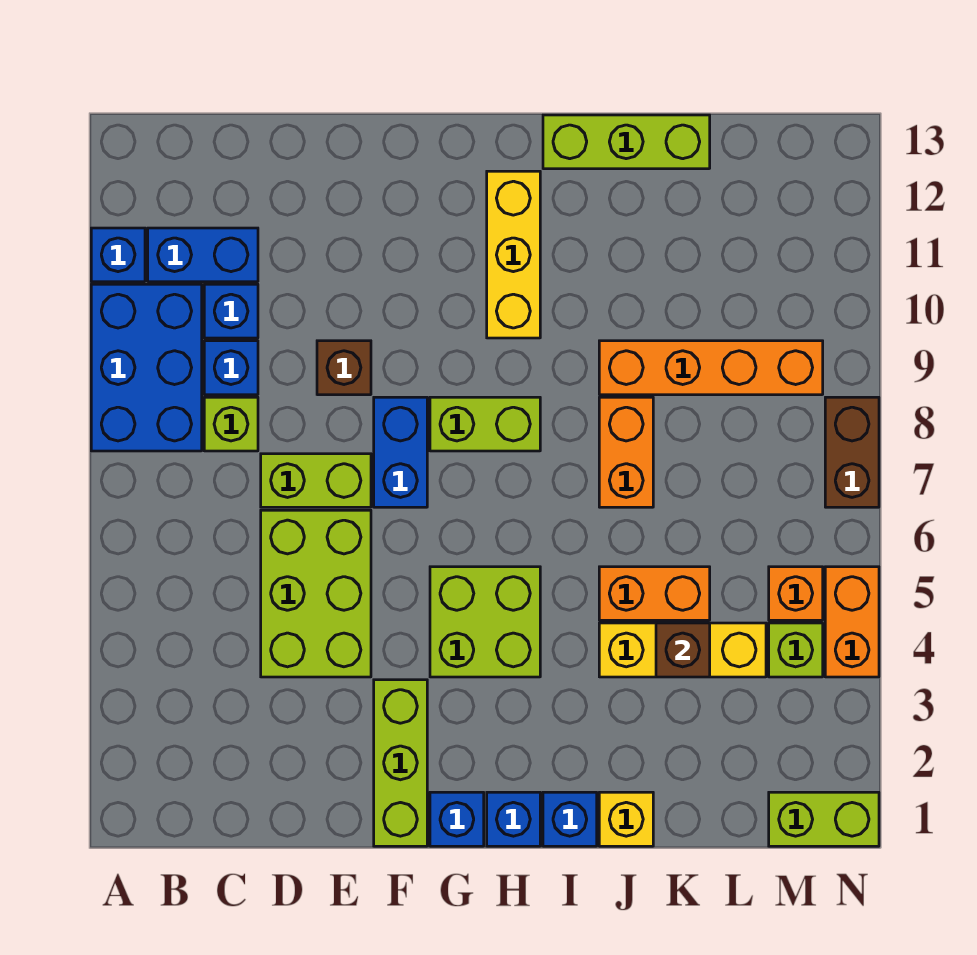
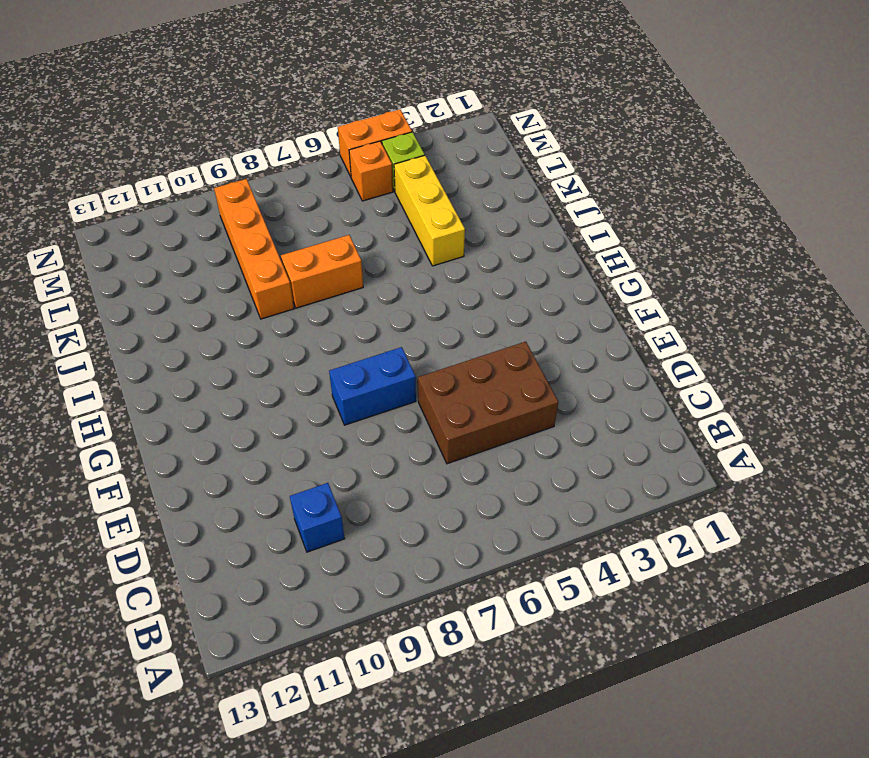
brown 2x3 brick [418,342,558,464] -> lime 2x3 brick [261,510,371,677]
none -> blue 2x3 brick [91,284,202,451]
none -> blue 1x1 brick [91,228,145,282]
none -> blue 1x2 brick [148,228,258,282]

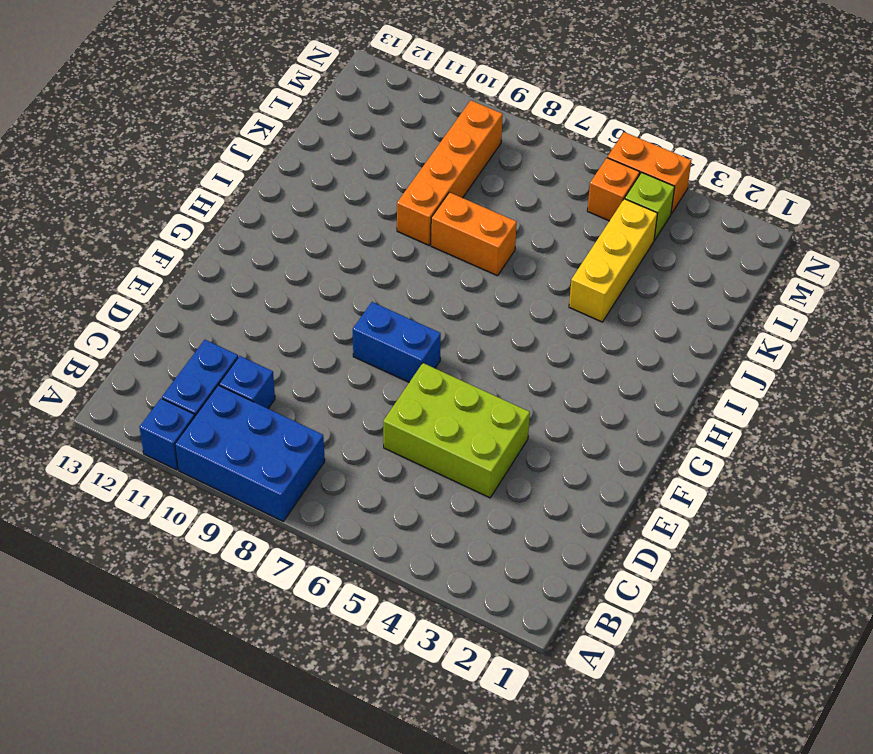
none -> lime 1x1 brick [204,397,258,451]
none -> blue 1x1 brick [204,341,258,395]
none -> lime 1x2 brick [261,454,371,507]

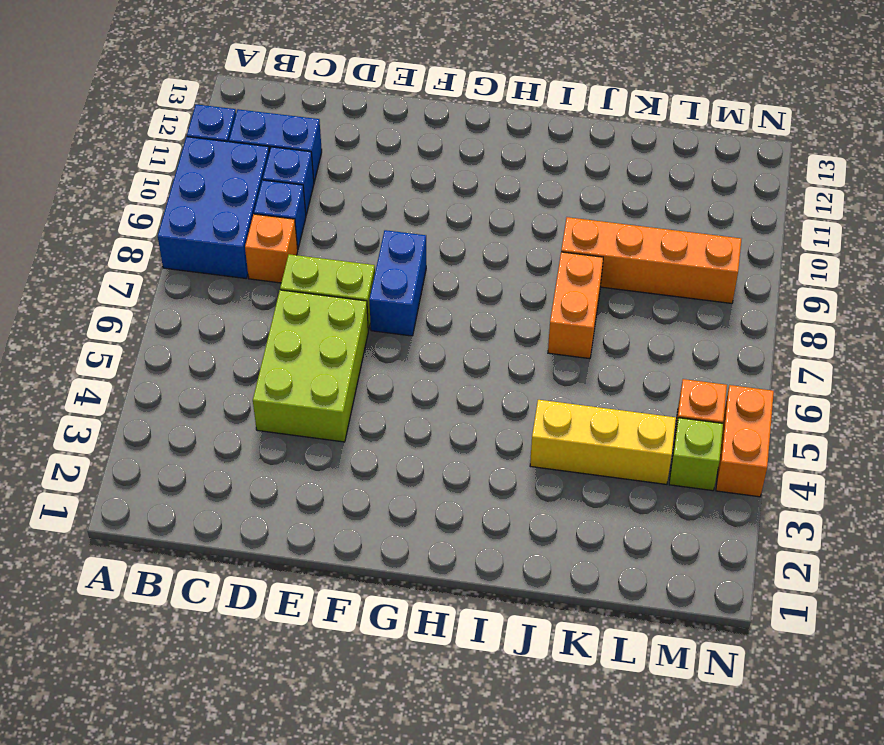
orange 1x1 brick [245,214,298,283] -> lime 1x1 brick [204,397,258,451]
none -> brown 1x1 brick [317,341,371,395]
none -> lime 1x3 brick [374,680,427,846]
none -> blue 1x1 brick [430,792,484,846]

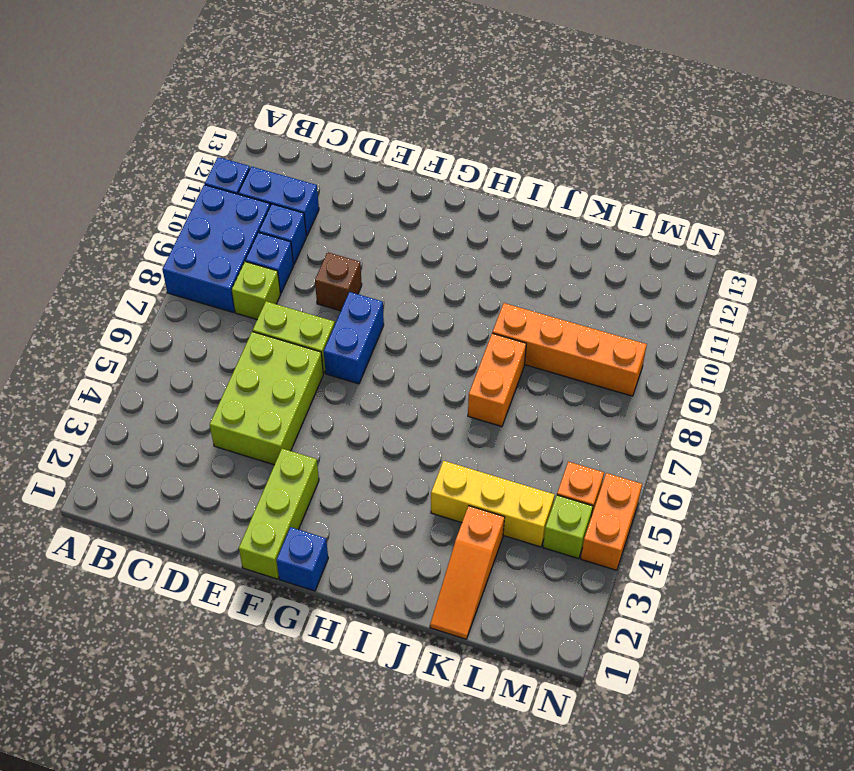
orange 1x3 slope [430,506,505,639] -> none
none -> lime 2x2 brick [430,567,540,677]
none -> lime 1x2 brick [430,397,540,451]
none -> blue 1x1 brick [487,792,540,846]

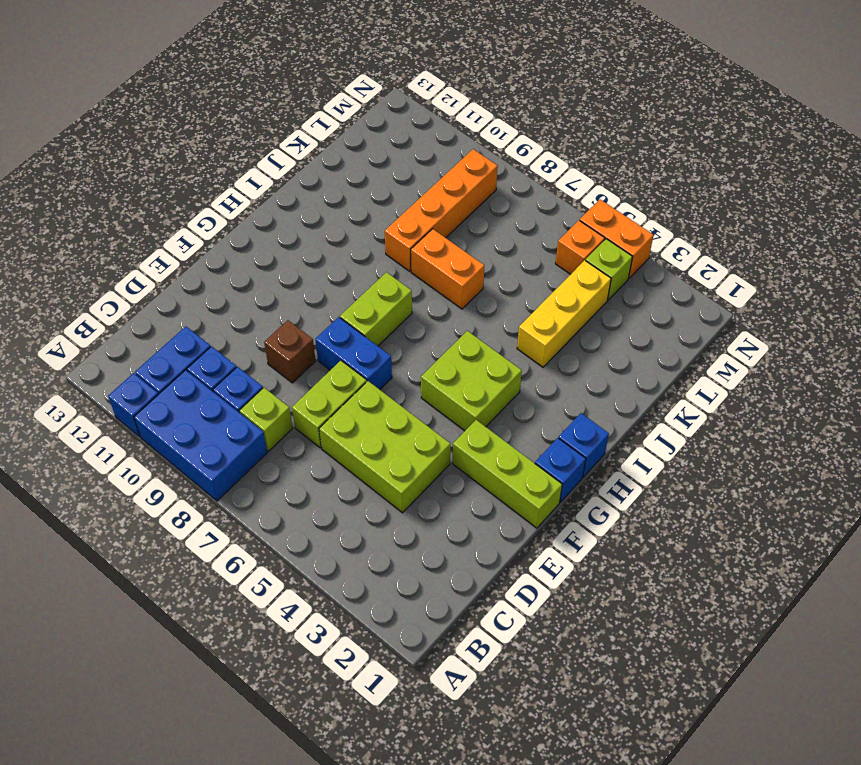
none -> yellow 1x3 brick [487,171,540,338]
none -> blue 1x1 brick [543,792,597,846]
none -> lime 1x3 brick [543,115,710,169]

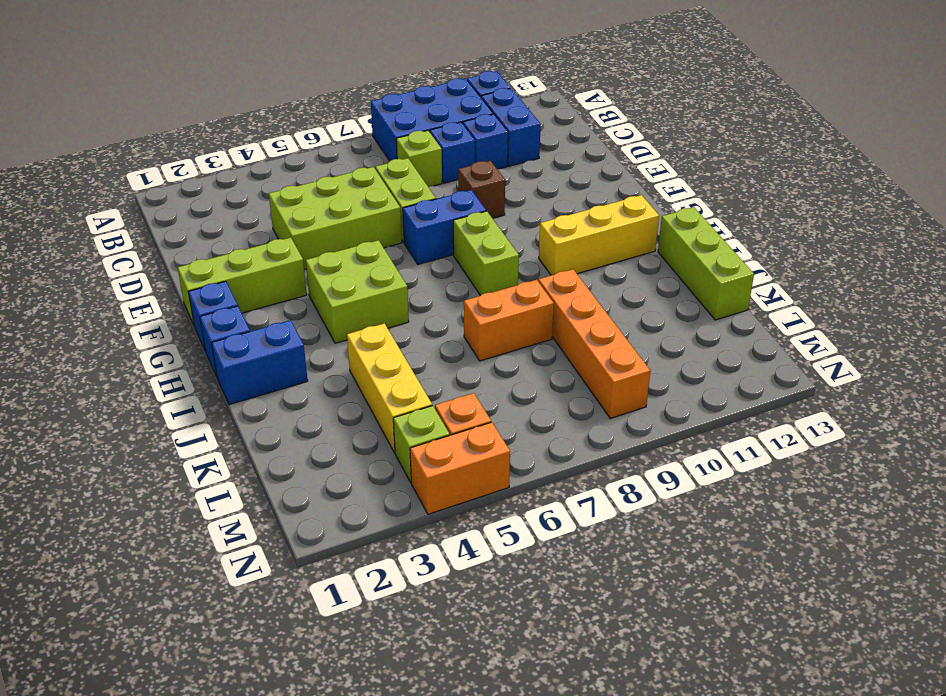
blue 1x2 brick [212,320,308,405] -> blue 1x1 brick [543,792,597,846]
none -> yellow 1x1 brick [599,792,653,846]
none -> orange 1x2 brick [599,567,710,620]
none -> lime 1x2 brick [769,792,879,846]

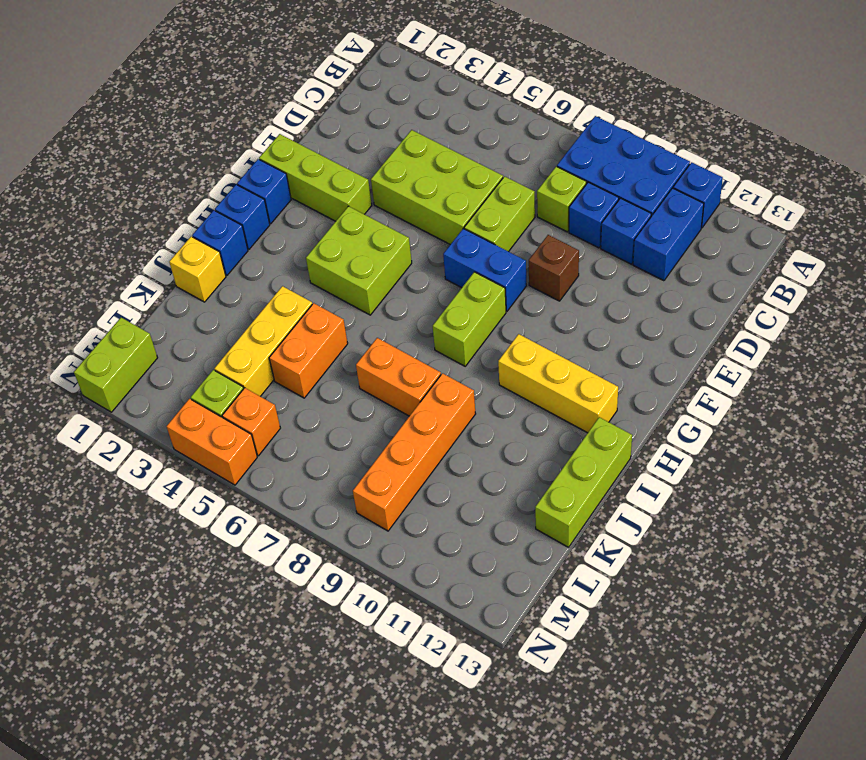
none -> brown 1x2 brick [825,397,879,507]
none -> brown 1x1 brick [656,623,710,677]

